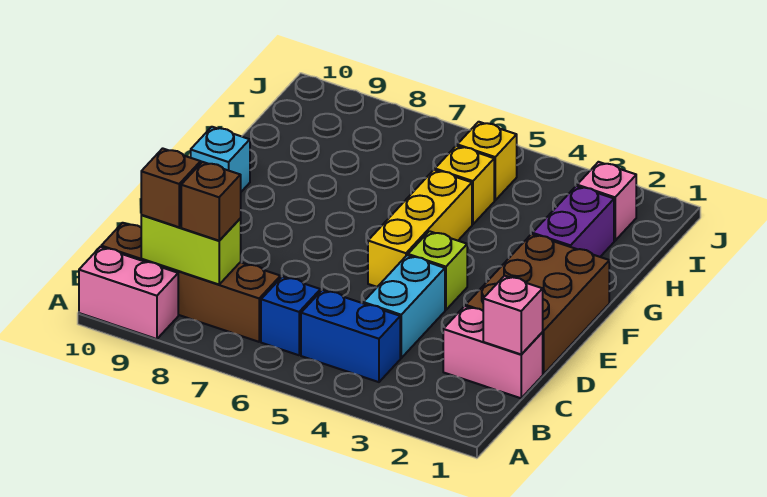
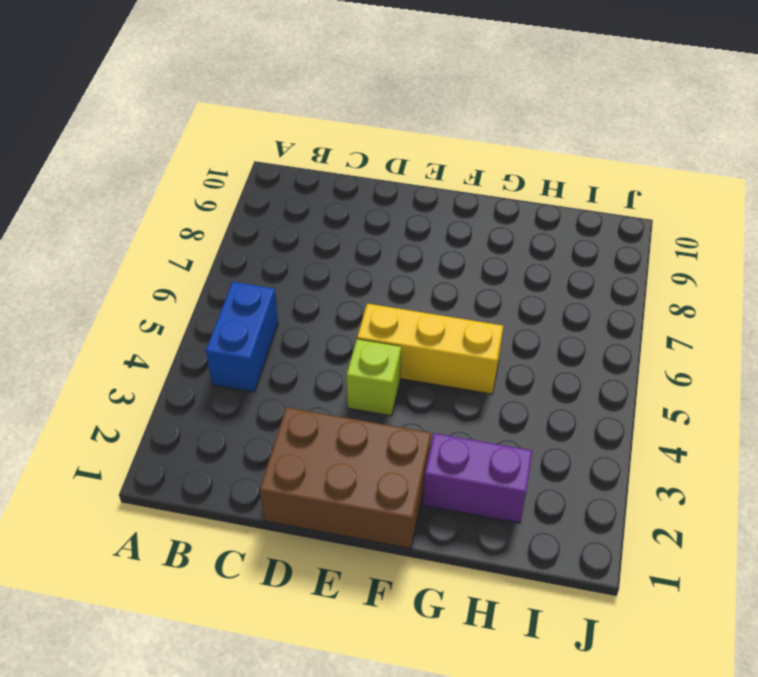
none -> pink 1x2 brick [79,247,178,339]
none -> blue 1x1 brick [261,277,320,355]
none -> brown 1x4 brick [101,223,280,342]

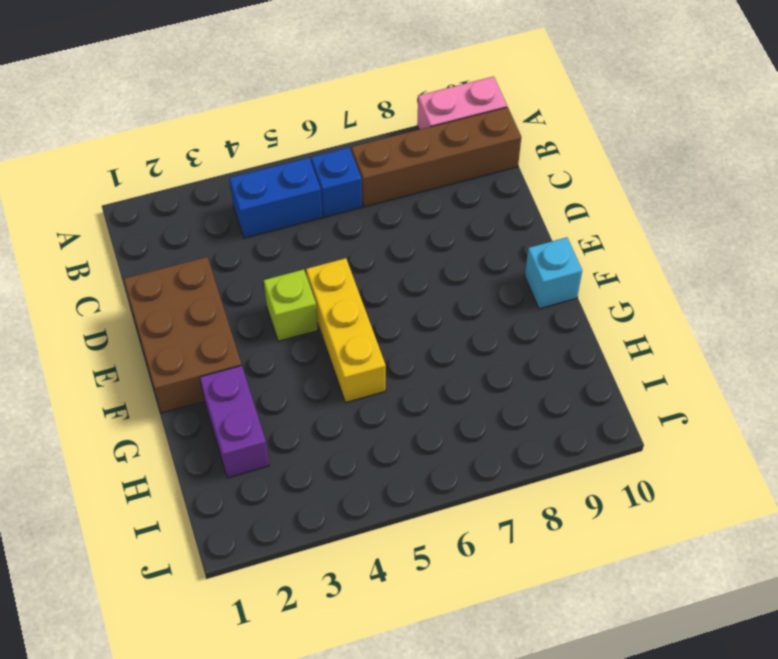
none -> pink 1x2 brick [443,306,543,398]
none -> cyan 1x2 brick [363,255,445,358]
none -> yellow 1x1 brick [435,146,494,224]

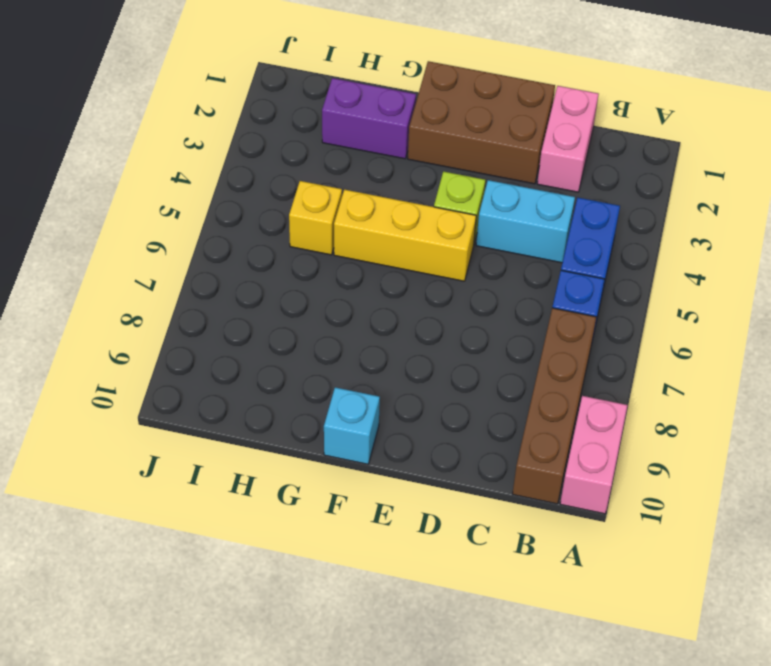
none -> pink 1x1 brick [577,162,636,241]
none -> yellow 1x1 brick [457,122,517,200]
none -> lime 1x2 brick [141,215,241,284]

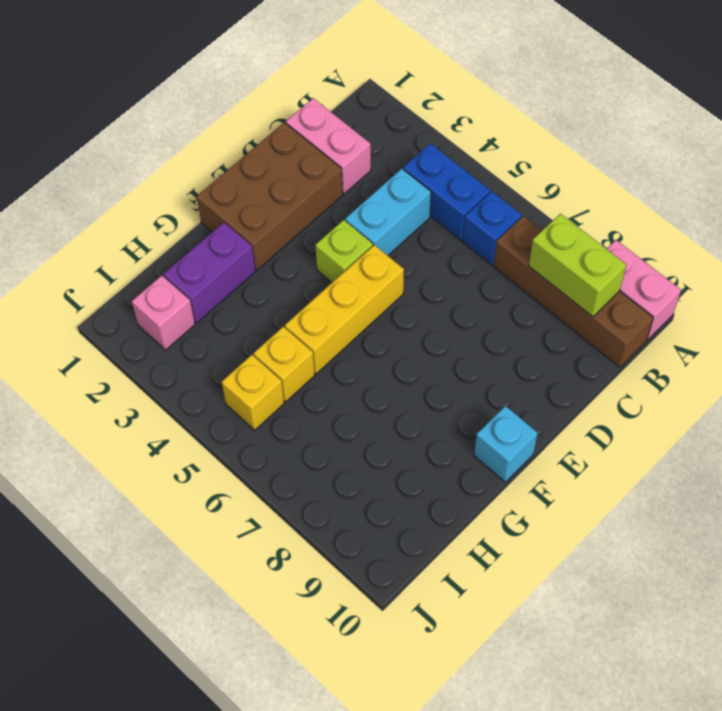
none -> pink 1x1 brick [483,276,543,354]
none -> brown 1x1 brick [181,162,241,241]
none -> brown 1x1 brick [141,148,201,227]

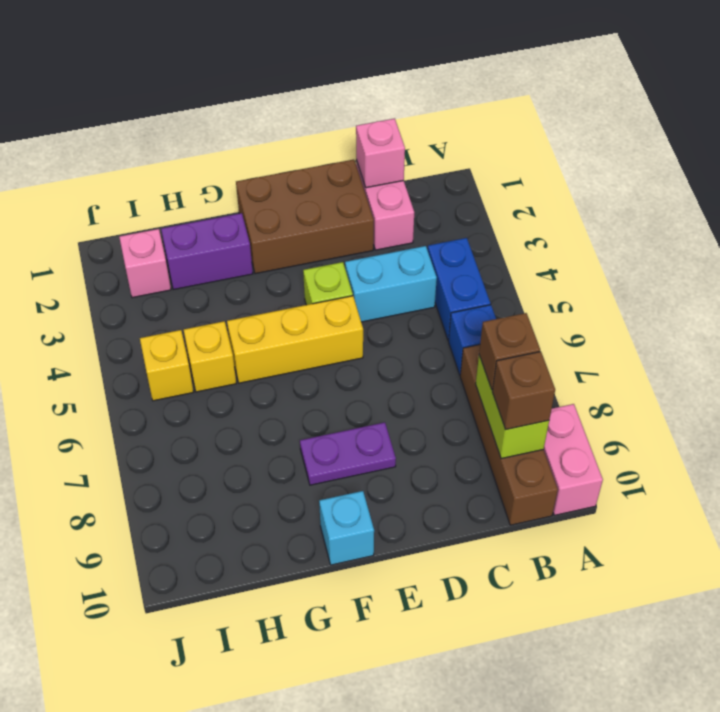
purple 1x2 plate [300,422,396,485] -> none

